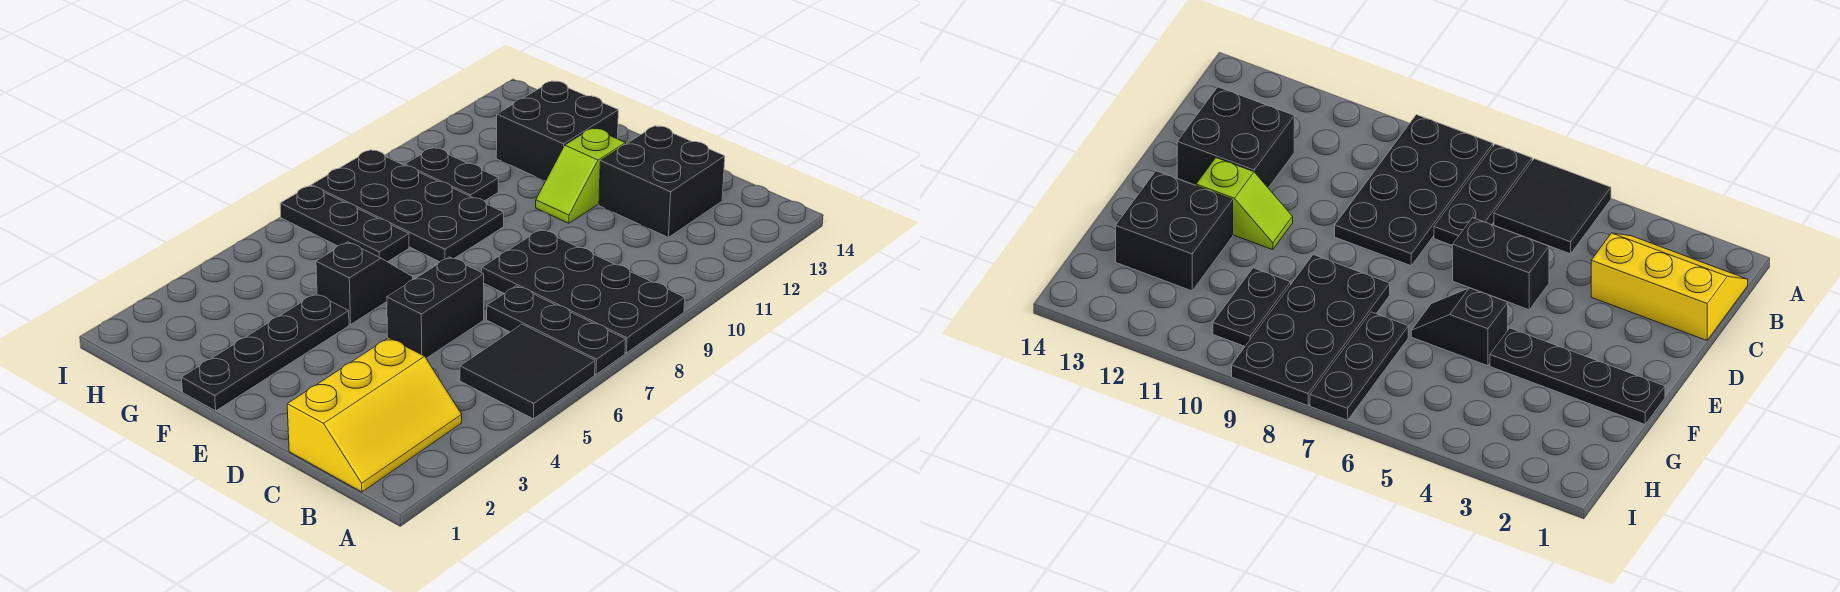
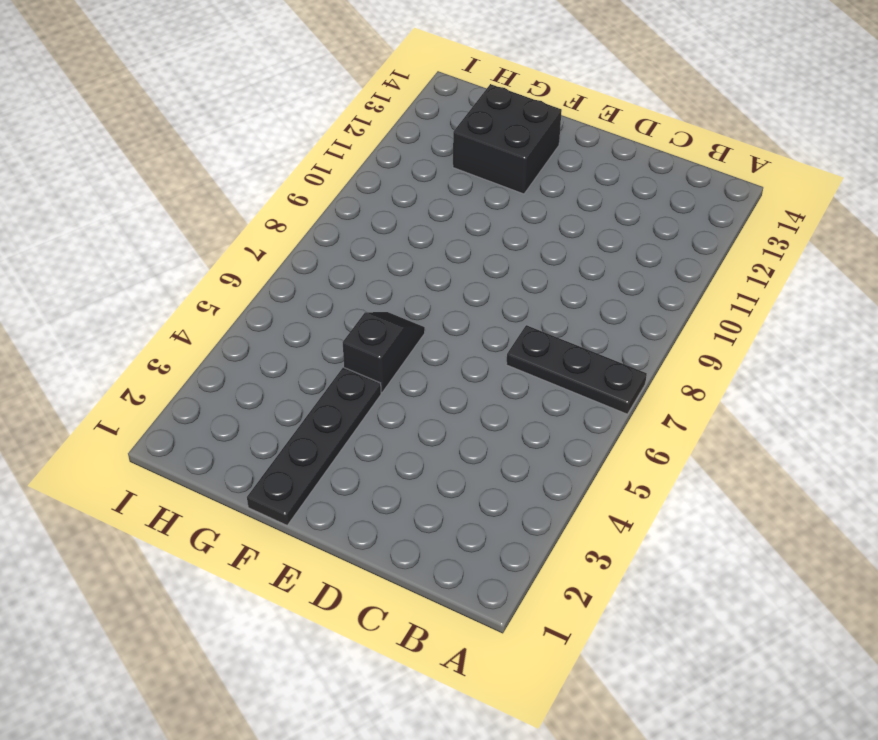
none -> black 2x2 tile [460,324,595,419]
none -> black 2x4 plate [482,230,685,353]
none -> yellow 2x3 slope [287,338,462,492]

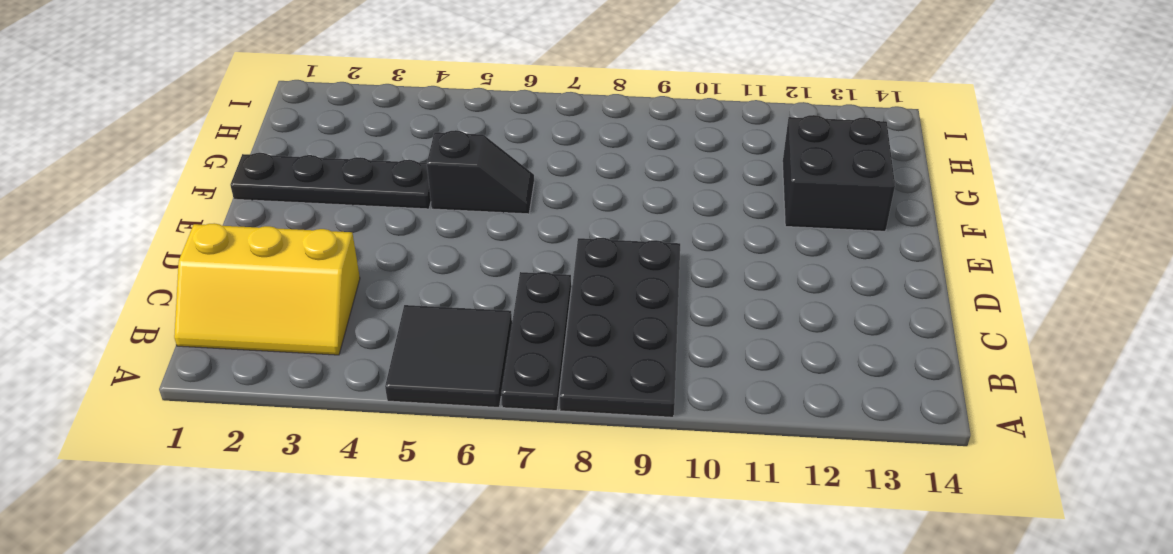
none -> black 2x2 brick [599,126,725,237]
none -> black 1x2 brick [387,257,484,358]
none -> lime 1x2 slope [536,128,626,223]

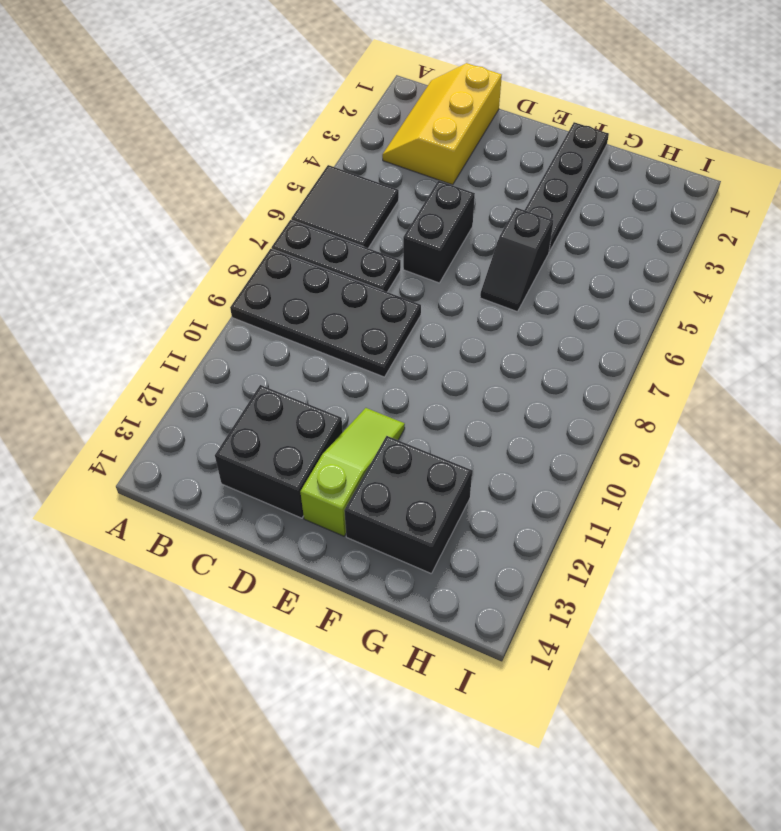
lime 1x3 slope [300,408,405,536] -> lime 1x2 slope [536,128,626,223]
none -> black 2x4 plate [311,150,504,262]
none -> black 1x3 plate [280,186,409,262]
none -> black 1x2 plate [405,148,499,201]

